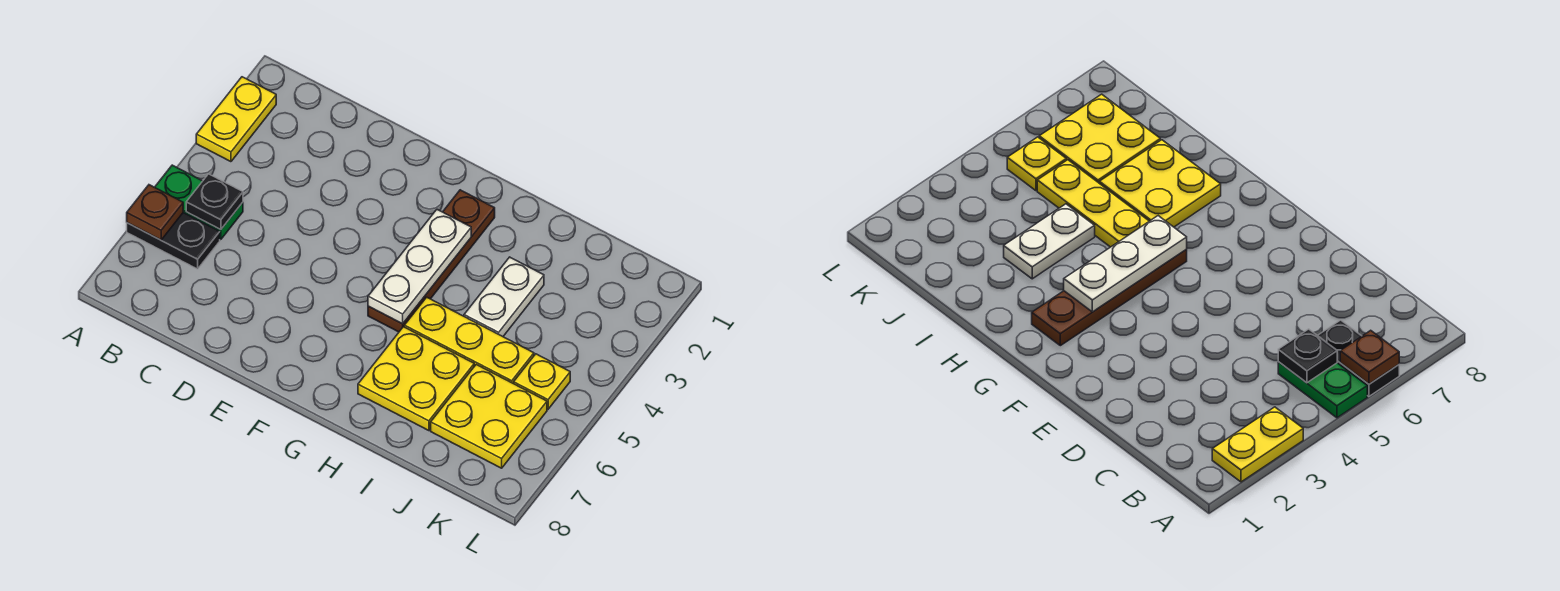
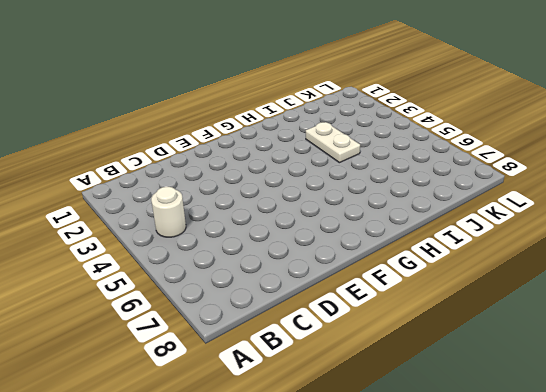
white 1x1 round brick [151,187,186,237] -> none
none -> yellow 1x2 plate [196,77,276,162]
none -> green 1x2 plate [155,165,243,240]
none -> black 1x2 plate [127,213,220,269]

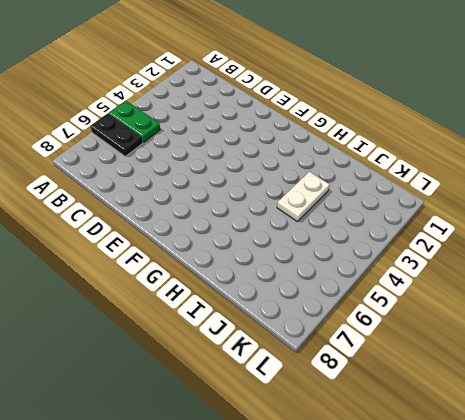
none -> yellow 1x2 plate [196,77,276,162]
none -> brown 1x4 plate [368,190,495,332]
none -> yellow 1x3 plate [404,297,534,384]

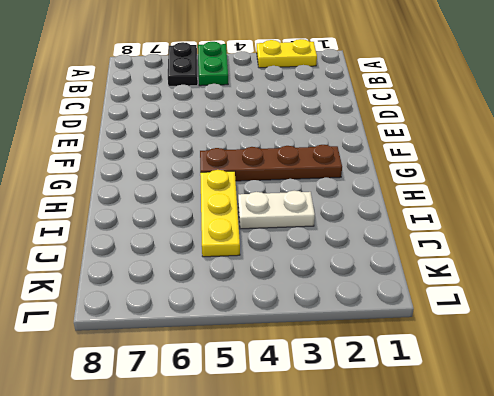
none -> yellow 2x2 plate [358,327,474,431]
none -> yellow 2x2 plate [431,365,547,468]
none -> yellow 1x1 plate [514,354,570,409]

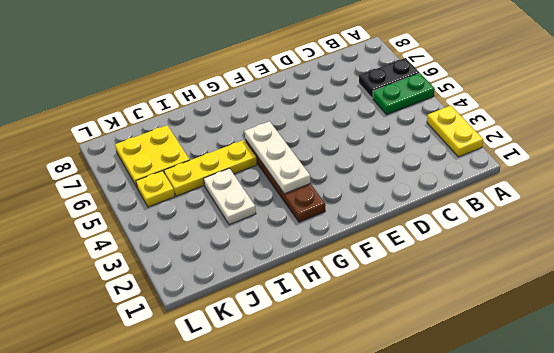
none -> yellow 2x2 plate [358,327,474,431]
none -> brown 1x1 plate [127,185,183,240]
none -> black 1x1 plate [186,174,243,230]

